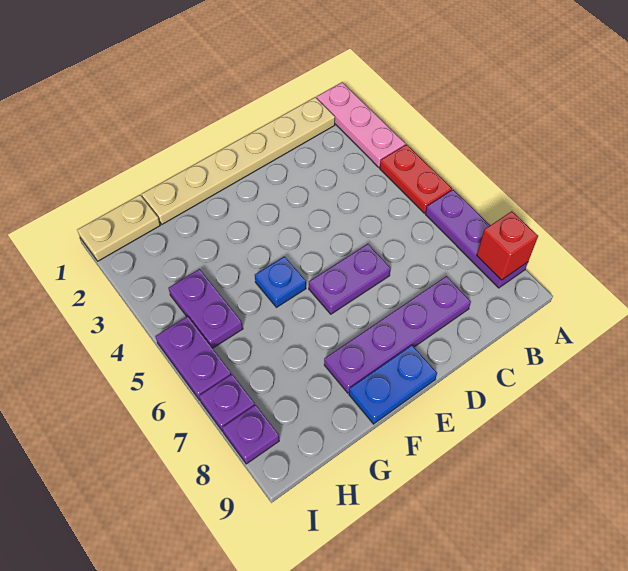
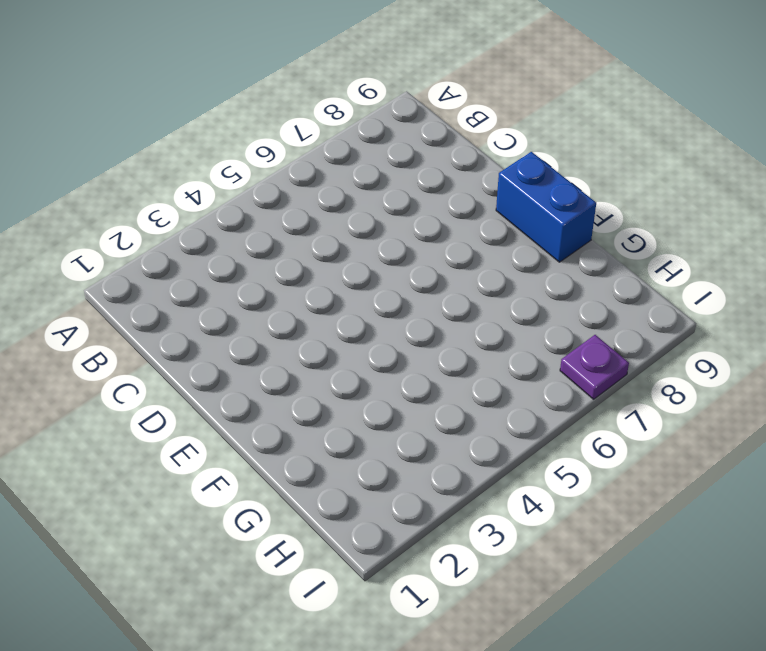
blue 1x2 brick [496,152,596,262] -> blue 1x2 plate [349,345,437,424]
none -> pink 1x3 plate [317,82,405,167]
none -> red 1x2 plate [380,145,452,213]
none -> purple 1x3 plate [425,190,528,288]

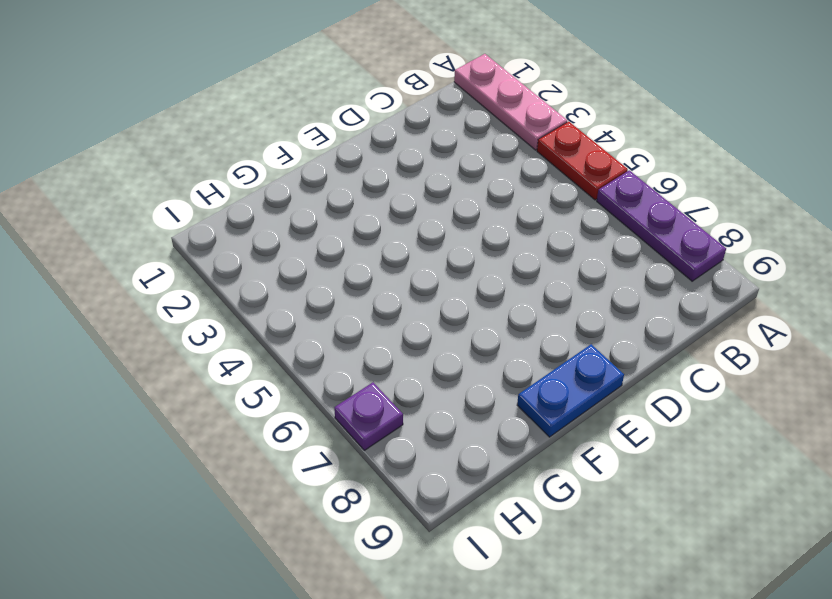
none -> tan 1x6 plate [142,97,335,224]
none -> purple 1x4 plate [324,276,471,393]
none -> purple 1x2 plate [309,244,391,314]

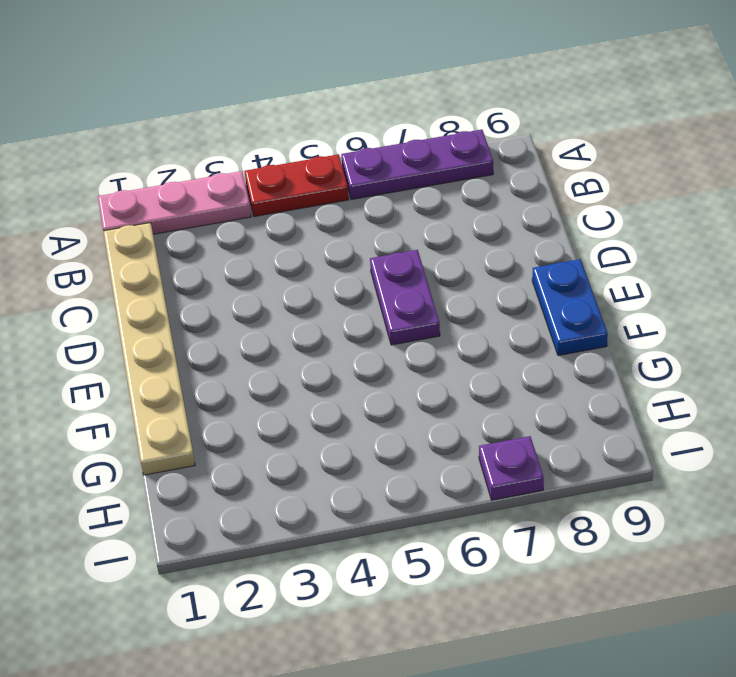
none -> purple 1x4 plate [324,276,471,393]
none -> blue 1x1 plate [255,256,306,307]
none -> tan 1x2 plate [77,195,160,261]

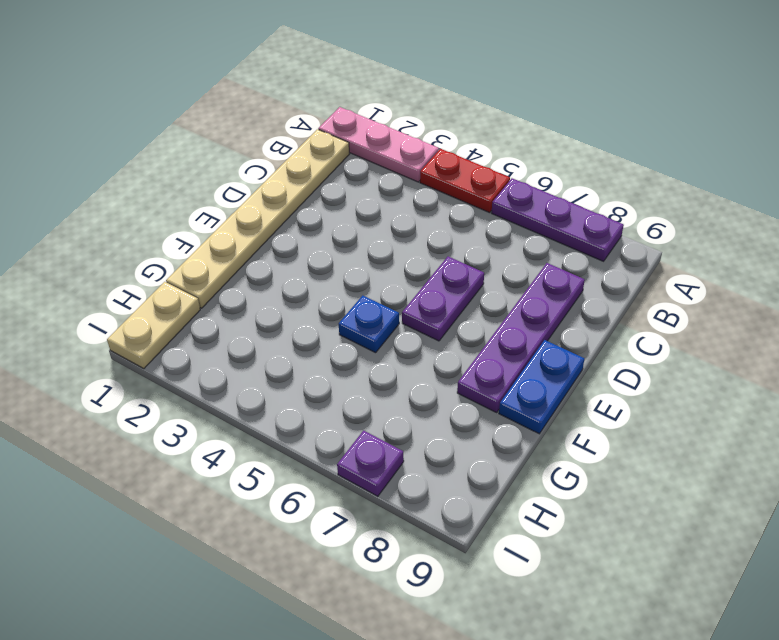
none -> purple 1x2 plate [168,269,243,348]
none -> purple 1x2 plate [155,316,231,400]
none -> purple 1x1 plate [222,405,279,464]

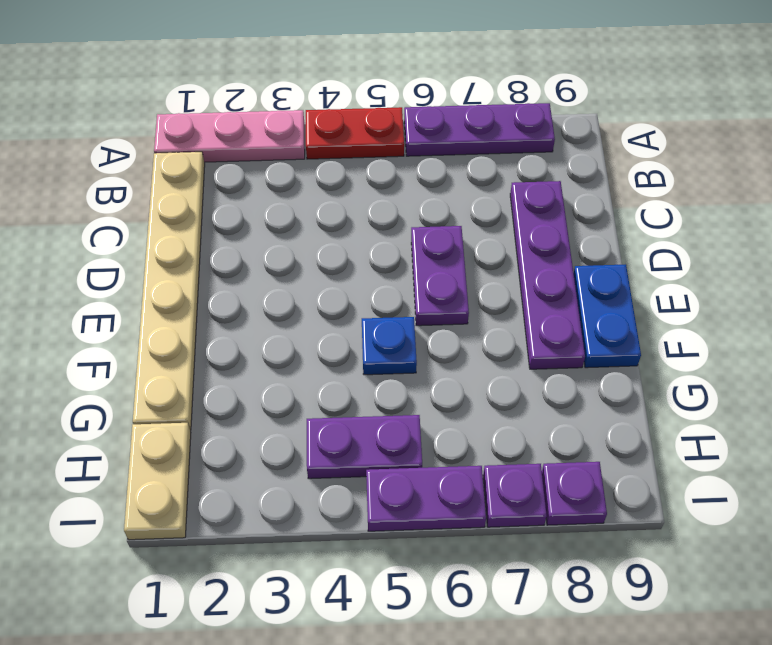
none -> red 1x1 brick [477,211,538,280]

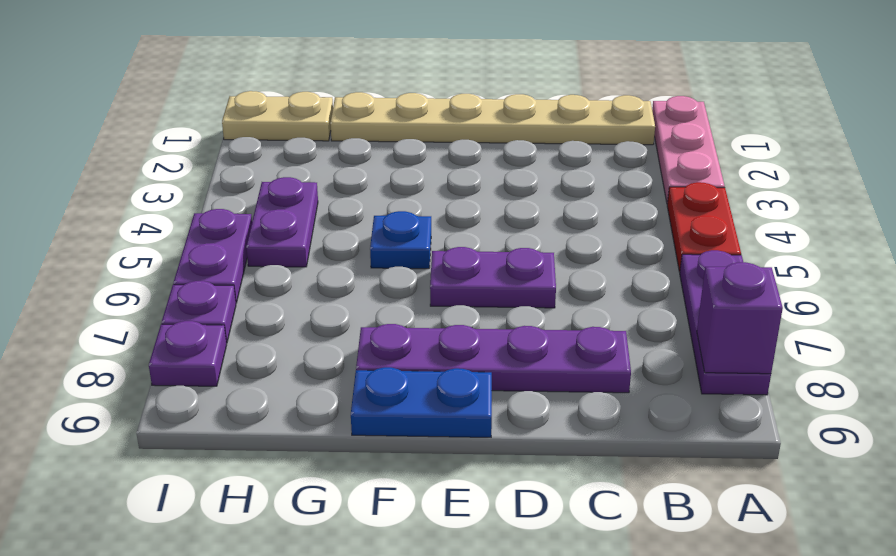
purple 1x1 brick [697,262,783,374] -> red 1x1 brick [477,211,538,280]

